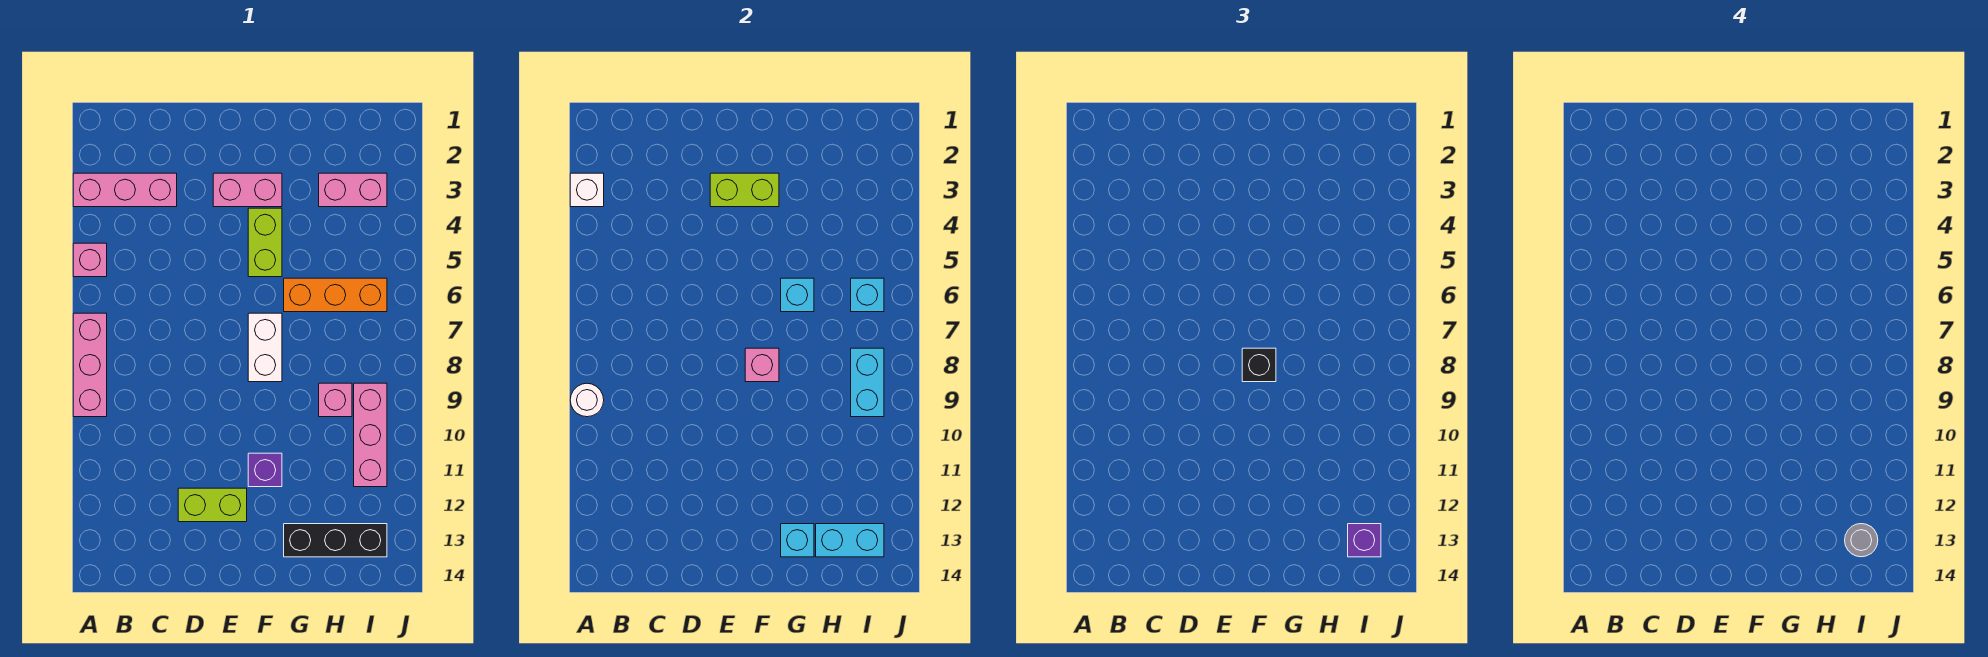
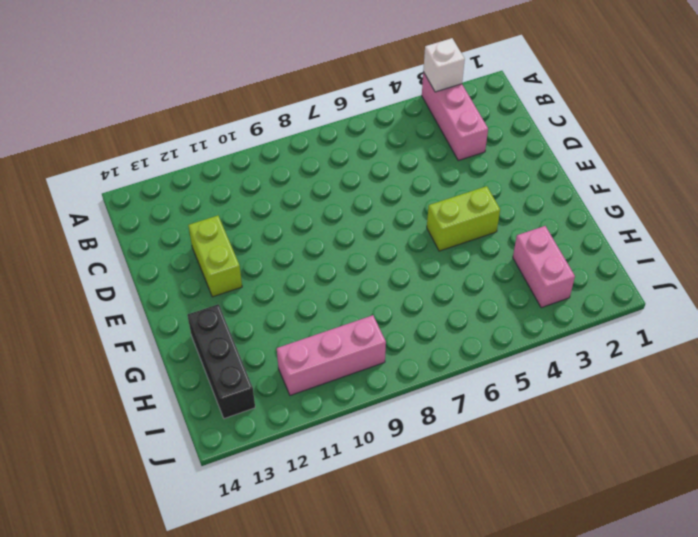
none -> pink 1x1 brick [73,243,107,277]
none -> pink 1x3 brick [73,313,107,417]
none -> pink 1x2 brick [213,173,282,207]

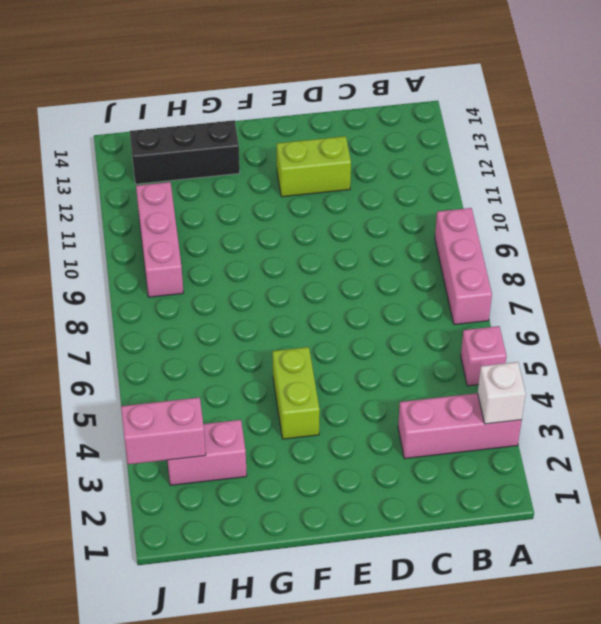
pink 1x2 brick [121,397,206,464] -> pink 1x2 brick moved to [213,173,282,207]
none -> white 1x2 brick [248,313,282,382]
none -> purple 1x1 brick [248,453,282,487]
none -> orange 1x3 brick [284,278,387,312]

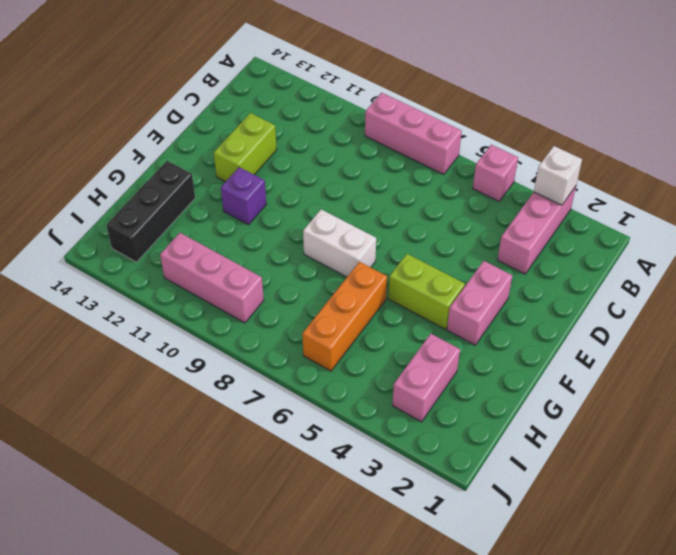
none -> pink 1x1 brick [319,383,352,417]
none -> white 1x1 round brick [570,383,604,417]
none -> lime 1x2 brick [710,173,779,207]

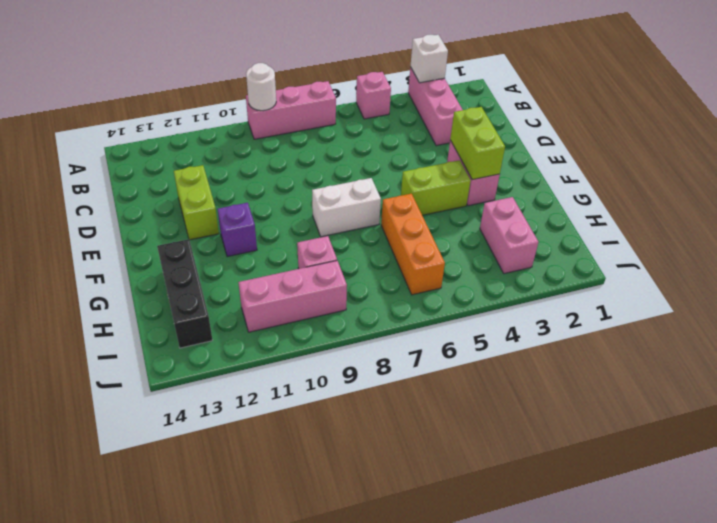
none -> pink 1x1 brick [745,348,779,382]
none -> cyan 1x1 brick [781,278,814,312]
none -> cyan 1x1 brick [781,524,814,557]

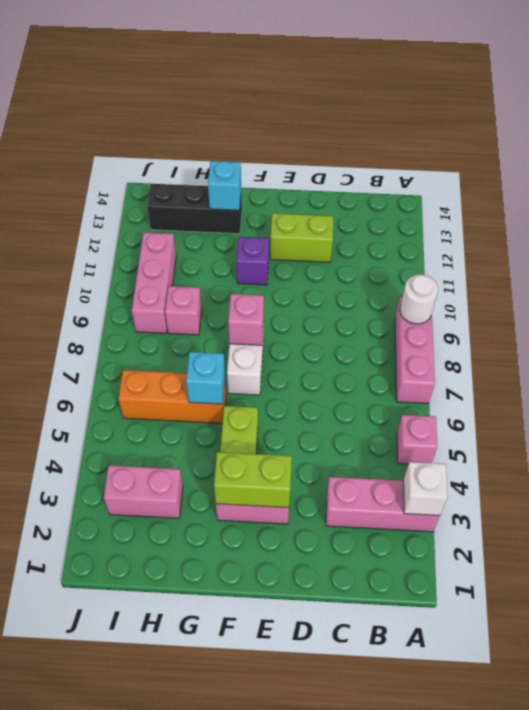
none -> cyan 1x2 brick [816,524,884,557]
none -> cyan 1x1 brick [851,278,884,312]
none -> cyan 1x2 brick [851,348,884,417]

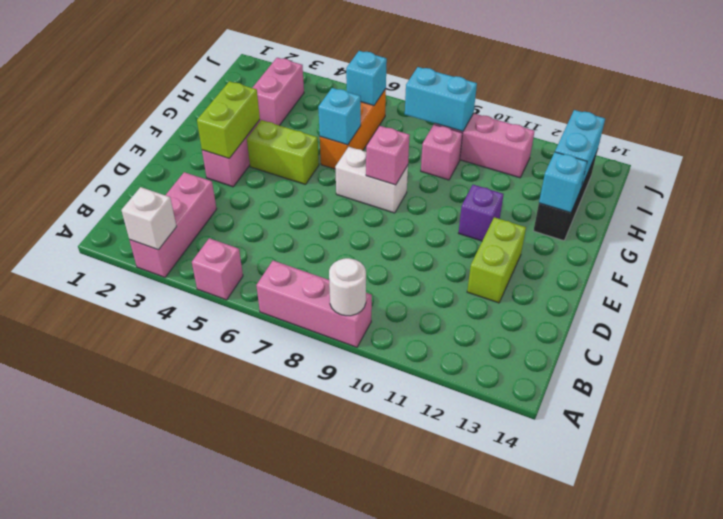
none -> black 1x1 brick [1242,348,1276,382]
none -> purple 1x1 brick [1348,524,1381,557]
none -> grey 1x1 round brick [1845,524,1878,557]

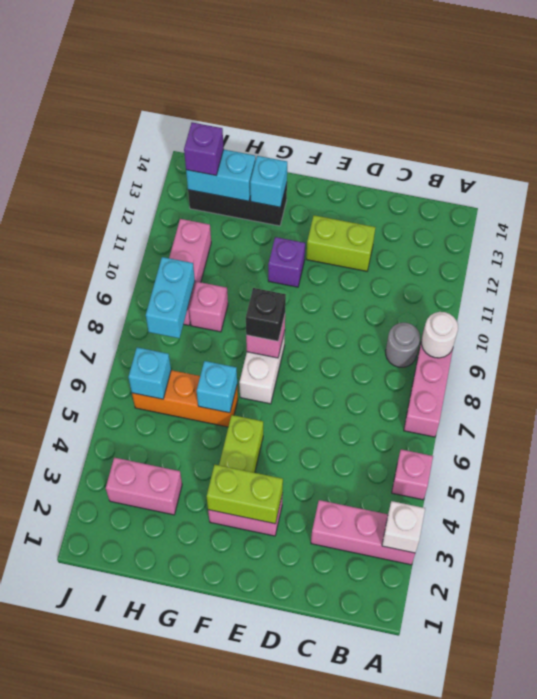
grey 1x1 round brick [386,323,420,367] -> grey 1x1 round brick moved to [1845,524,1878,557]

